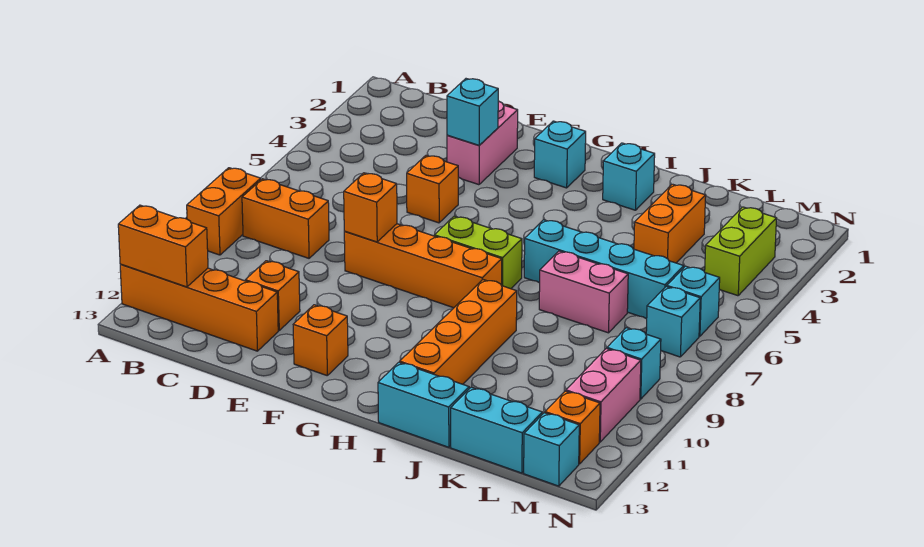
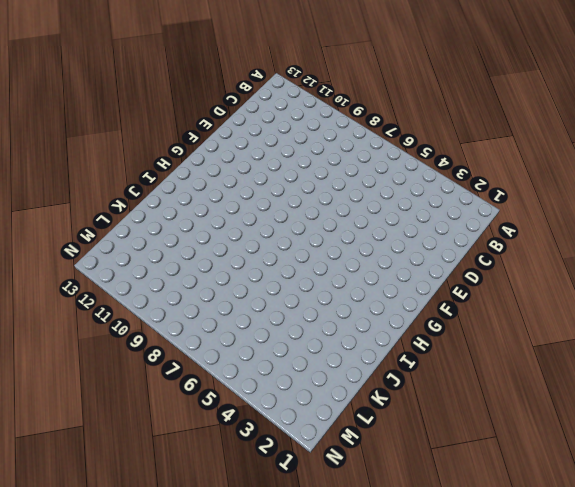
none -> orange 1x2 brick [187,168,261,255]
none -> orange 1x4 brick [120,264,278,351]
none -> orange 1x2 brick [242,179,329,258]

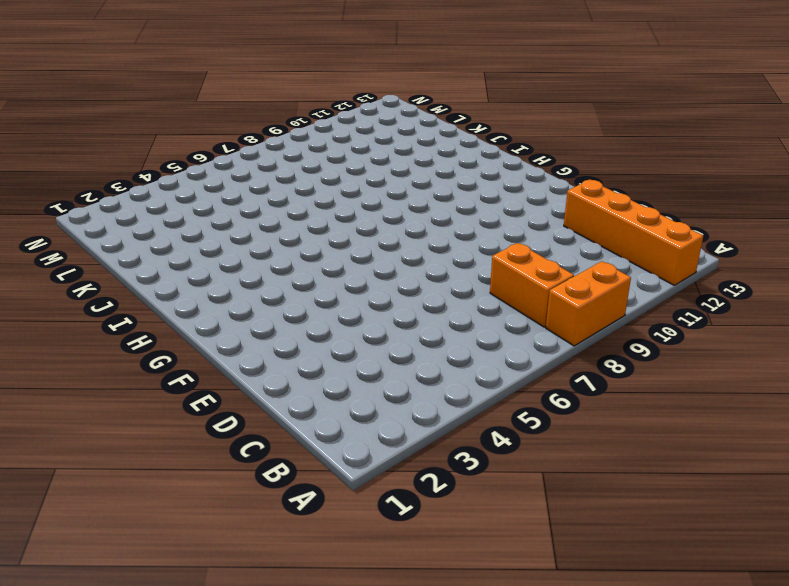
none -> orange 1x1 brick [245,261,300,330]
none -> pink 1x2 brick [447,101,518,185]
none -> orange 1x1 brick [407,155,458,223]

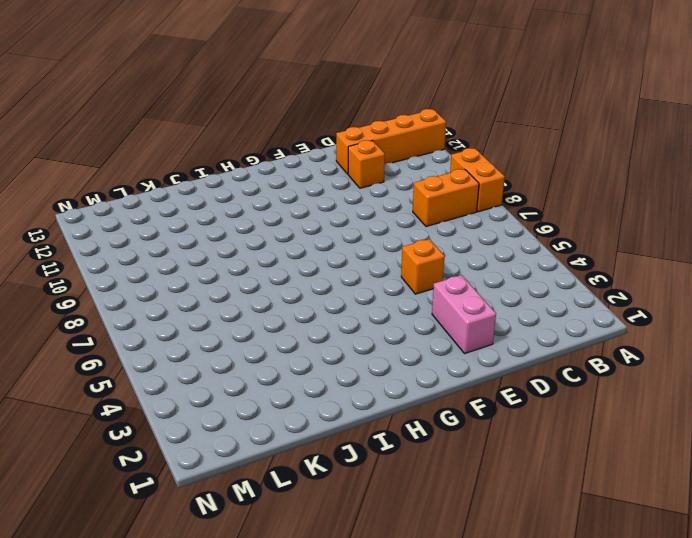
none -> orange 1x4 brick [344,224,502,308]
none -> orange 1x1 brick [293,305,348,375]
none -> cyan 1x1 brick [534,121,586,188]

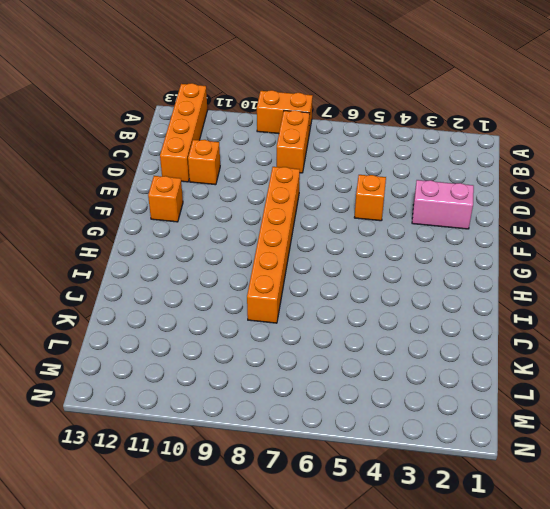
orange 1x6 brick [247,167,300,323] -> orange 1x4 brick [344,224,502,308]
none -> cyan 1x1 brick [534,121,586,188]
none -> lime 1x2 brick [434,216,522,289]
none -> cyan 1x1 brick [603,143,655,210]

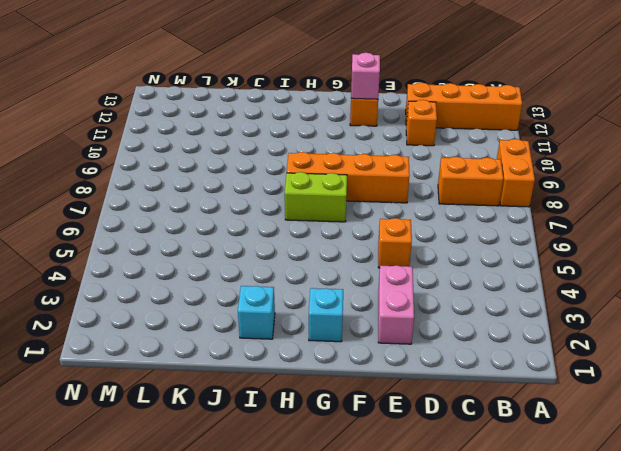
pink 1x1 brick [351,53,380,99] -> none
none -> cyan 1x4 brick [524,220,684,319]
none -> orange 1x4 brick [400,280,517,384]
none -> cyan 1x2 brick [378,362,469,447]

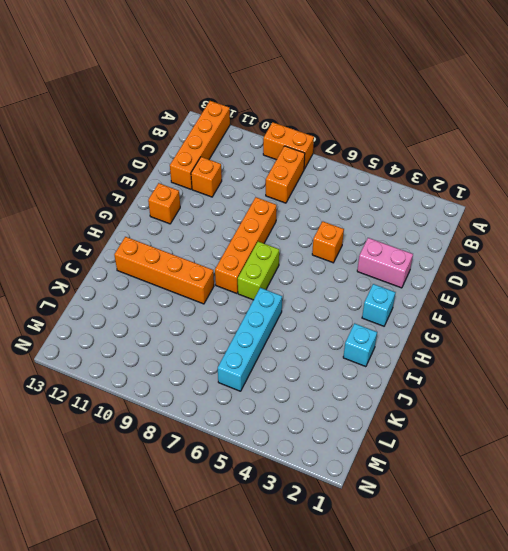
none -> cyan 1x2 brick [378,362,469,447]
none -> pink 1x2 brick [539,251,628,333]
none -> orange 1x2 brick [634,184,706,263]

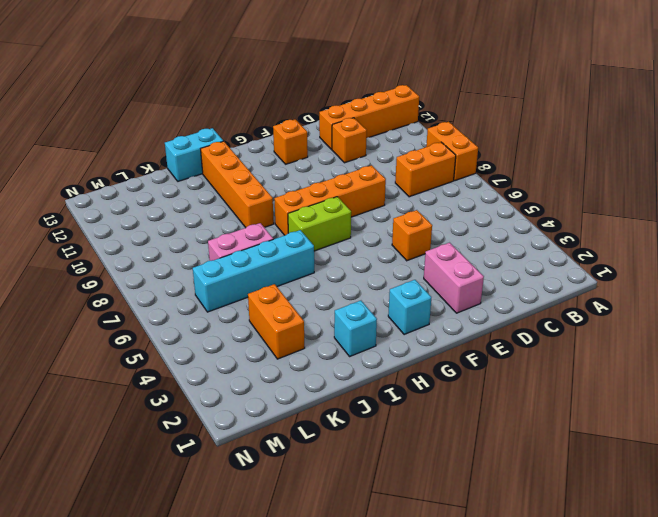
none -> cyan 1x2 brick [451,387,542,473]
none -> lime 1x2 brick [705,207,777,296]
none -> cyan 1x1 brick [667,266,720,336]

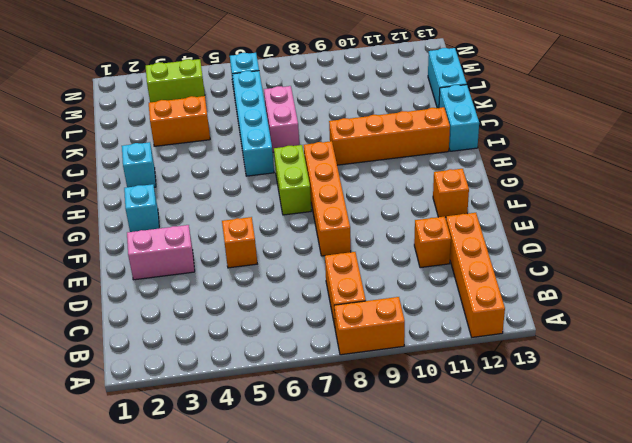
none -> cyan 1x1 brick [646,286,700,357]
none -> cyan 1x1 brick [607,328,661,399]
none -> pink 1x2 brick [566,349,641,442]

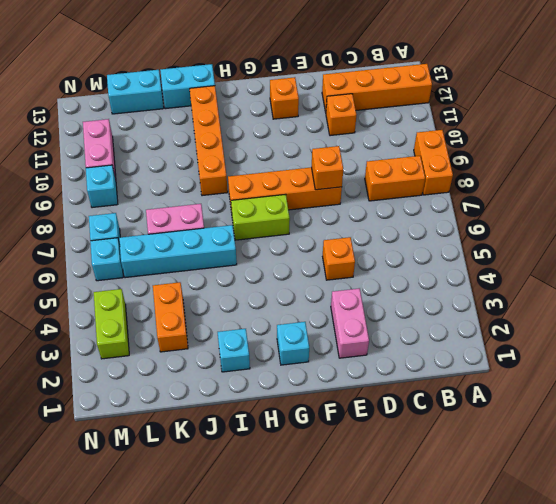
none -> orange 1x1 brick [545,391,600,464]
none -> cyan 1x1 brick [524,413,579,486]
none -> orange 1x2 brick [118,205,208,287]

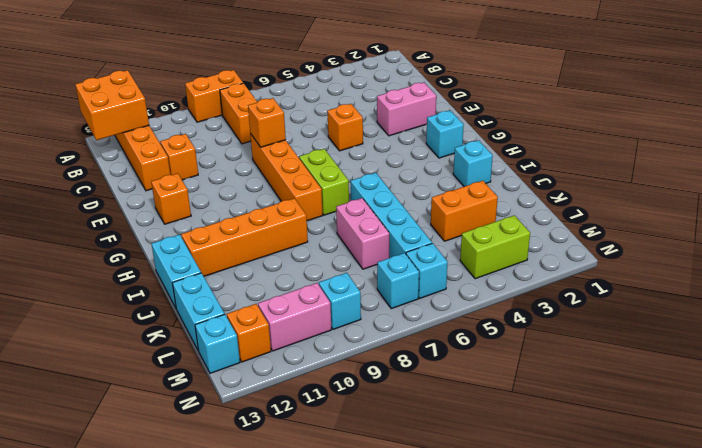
orange 2x2 brick [75,70,149,140] -> orange 1x2 brick [118,205,208,287]
none -> cyan 1x1 brick [447,79,498,145]

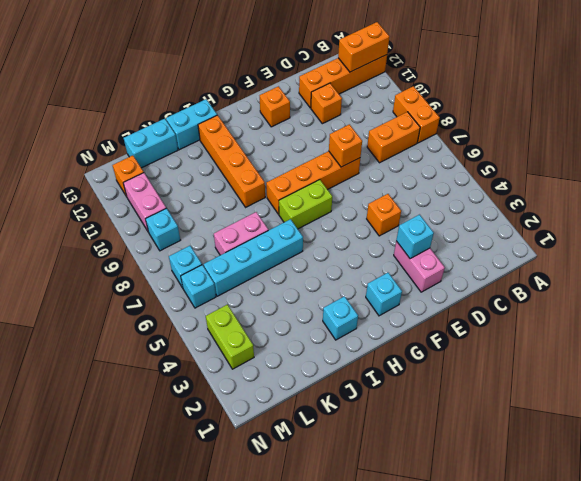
none -> orange 1x2 brick [634,184,706,263]
none -> cyan 1x1 brick [524,413,579,486]

